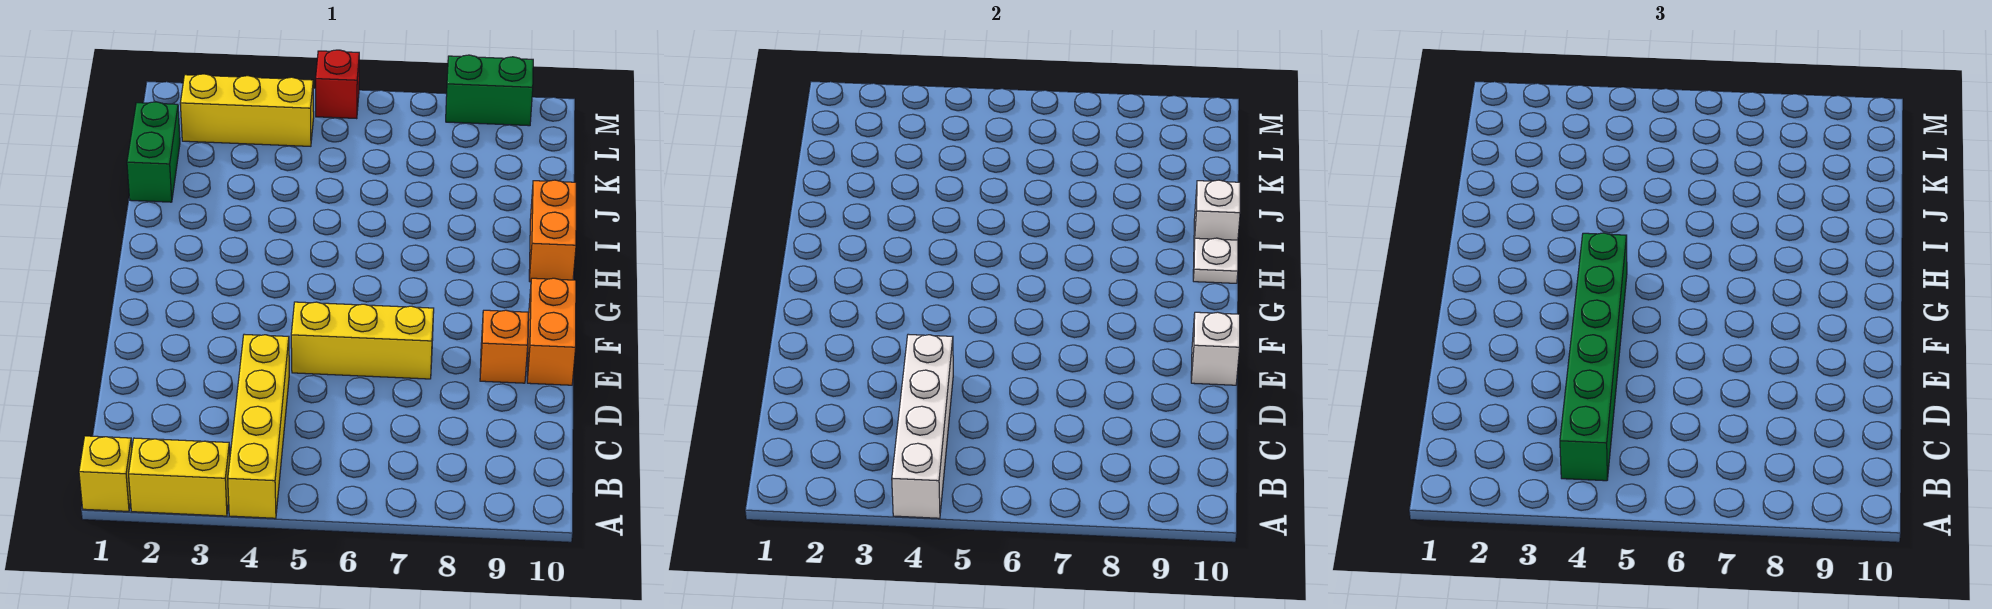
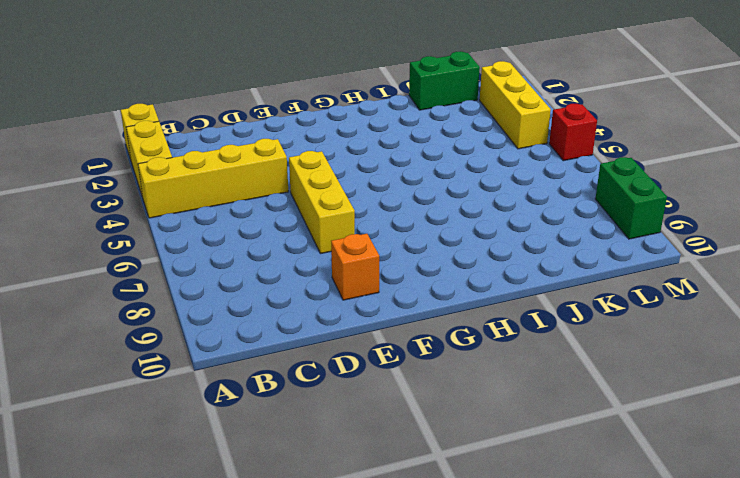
none -> orange 1x2 brick [527,278,576,385]
none -> orange 1x2 brick [529,180,576,282]
none -> white 1x4 brick [892,334,953,518]

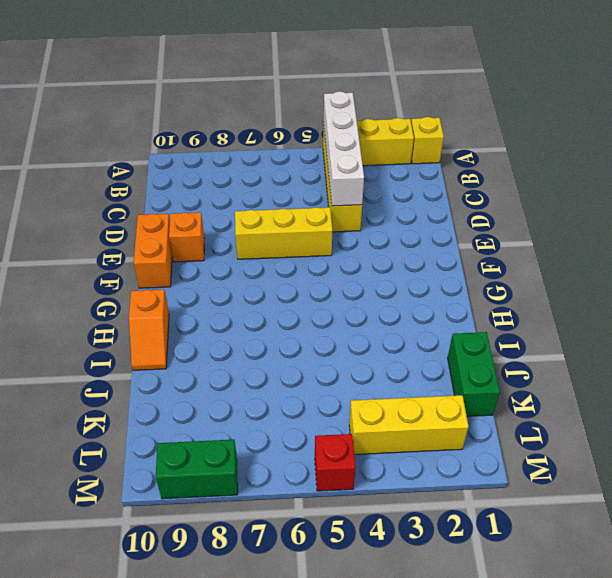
orange 1x2 slope [129,289,169,370] -> orange 1x2 brick [529,180,576,282]
none -> white 1x1 brick [1191,312,1240,385]
none -> white 1x1 plate [1193,238,1238,283]
none -> white 1x1 brick [1194,180,1240,241]

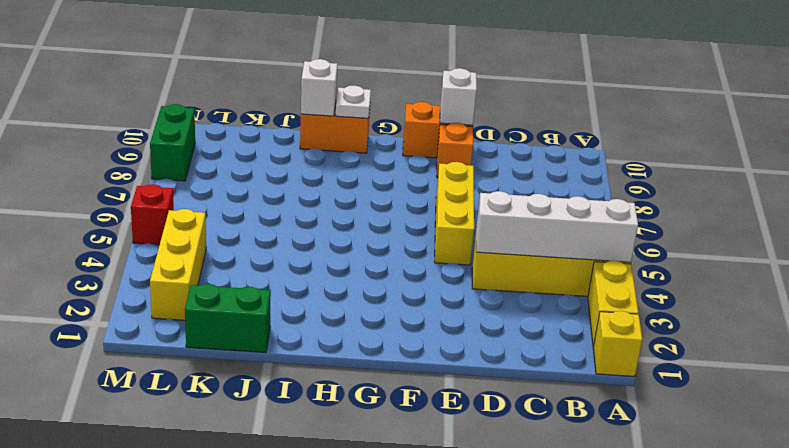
none -> green 1x6 brick [1560,233,1627,481]

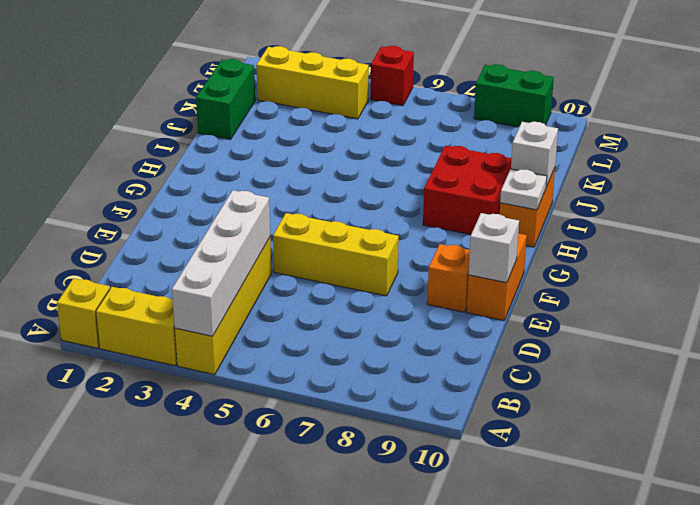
red 2x2 brick [423,146,512,235] -> none
none -> green 1x6 brick [1560,233,1627,481]

